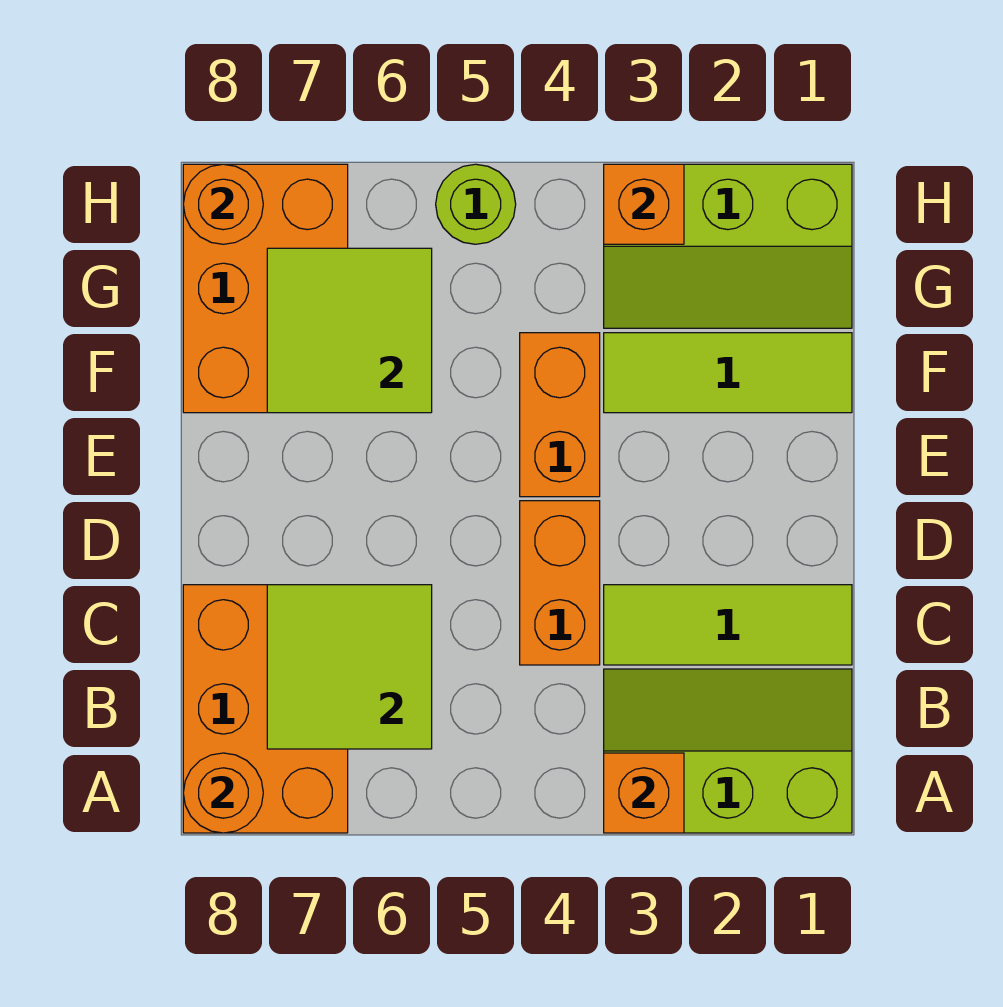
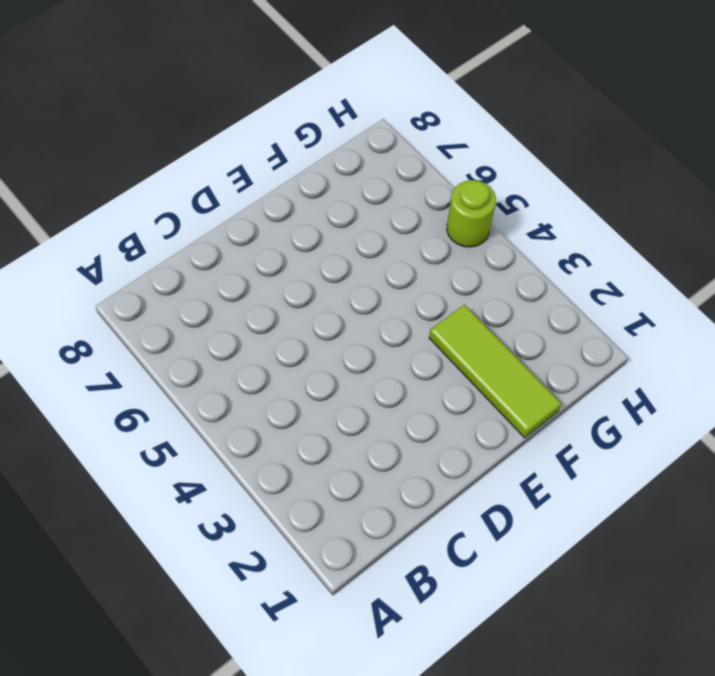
none -> lime 2x3 slope [604,669,852,833]
none -> orange 2x3 brick [183,585,348,833]
none -> lime 1x3 tile [604,585,852,665]

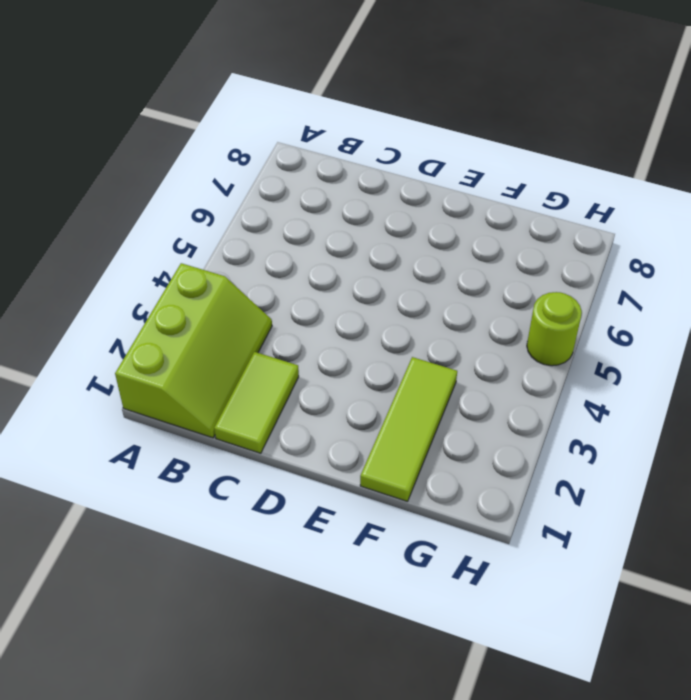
lime 1x2 tile [214,352,299,453] -> lime 1x3 tile [604,585,852,665]
none -> orange 2x3 brick [183,585,348,833]
none -> orange 1x2 brick [520,501,600,665]
none -> orange 1x2 brick [520,333,600,497]

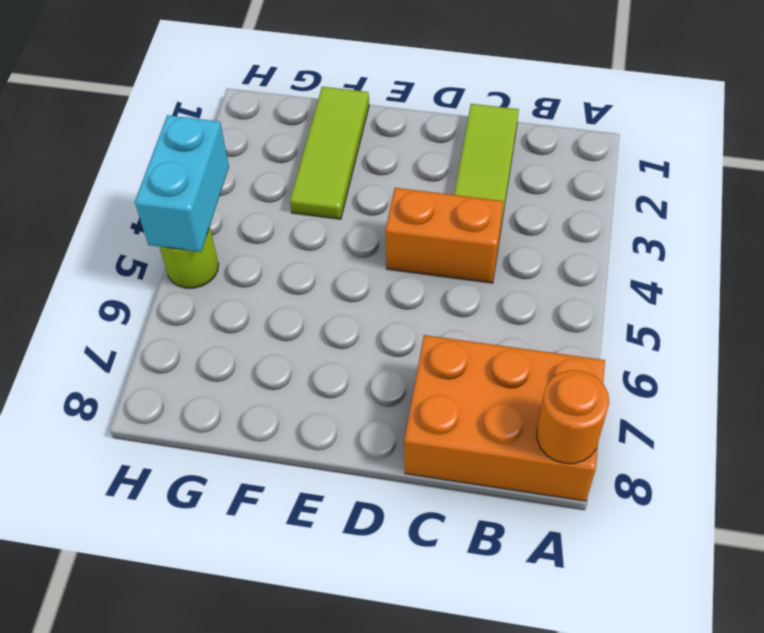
cyan 1x2 brick [135,115,229,252] -> none
none -> lime 2x3 slope [604,669,852,833]
none -> orange 1x2 brick [520,333,600,497]
none -> orange 2x3 brick [183,164,348,413]

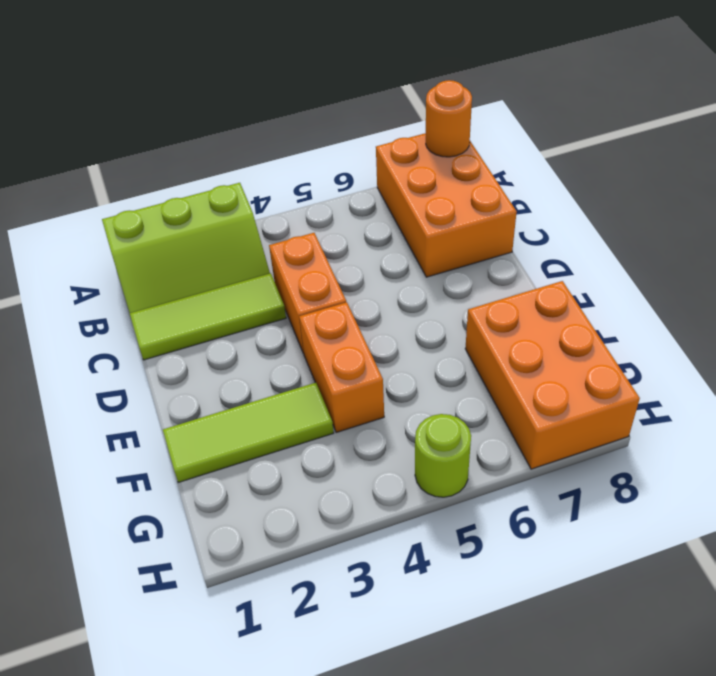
none -> lime 2x3 slope [604,164,852,328]
none -> orange 1x1 brick [604,753,684,833]
none -> lime 2x2 tile [267,585,432,749]

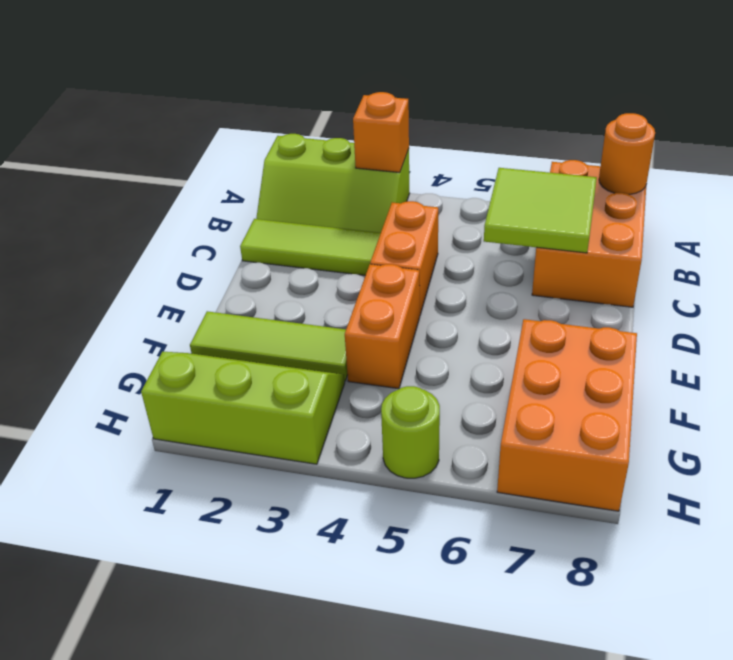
none -> lime 2x2 tile [267,248,432,413]
none -> orange 1x1 brick [604,164,684,244]
none -> orange 1x1 round brick [183,164,263,244]

